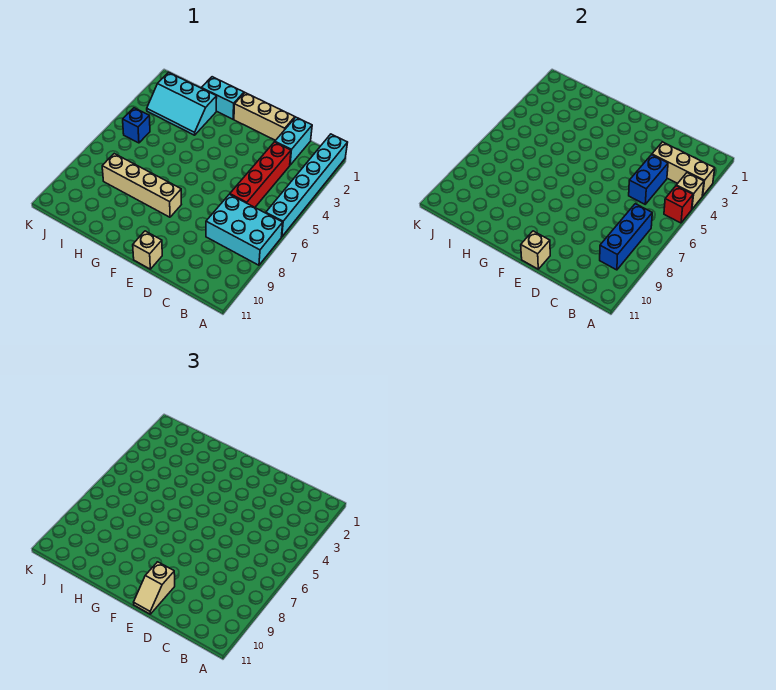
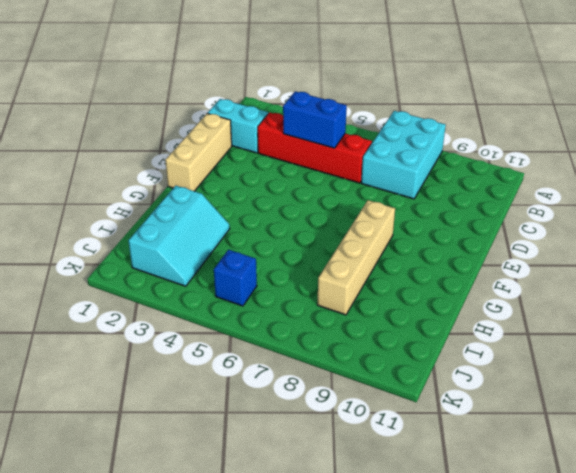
none -> cyan 1x6 brick [266,134,348,237]
none -> tan 1x1 brick [133,231,162,269]
none -> cyan 1x2 brick [201,77,244,119]

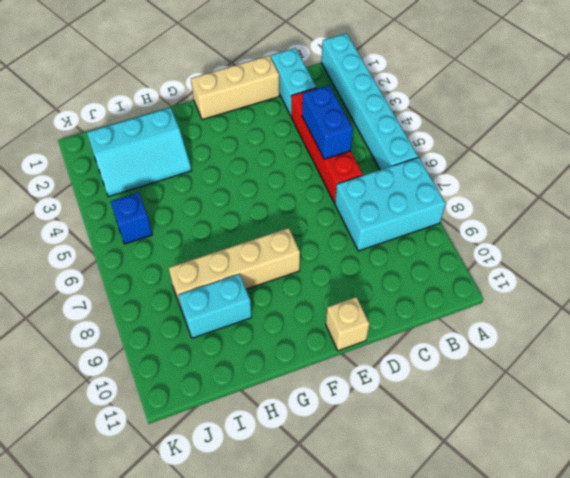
cyan 1x2 brick [178,274,252,338] -> cyan 1x2 brick moved to [201,77,244,119]
none -> tan 1x3 brick [652,142,715,196]
none -> tan 1x1 brick [676,173,704,209]
none -> red 1x1 brick [664,186,693,223]

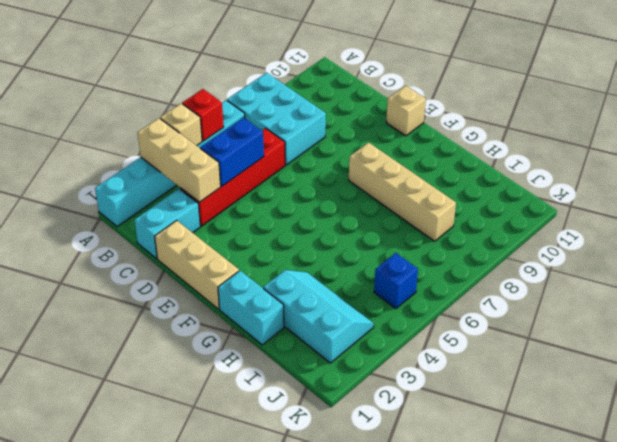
none -> blue 1x3 brick [600,204,652,270]
none -> tan 1x1 brick [521,231,550,269]
none -> tan 1x2 slope [134,562,175,614]

